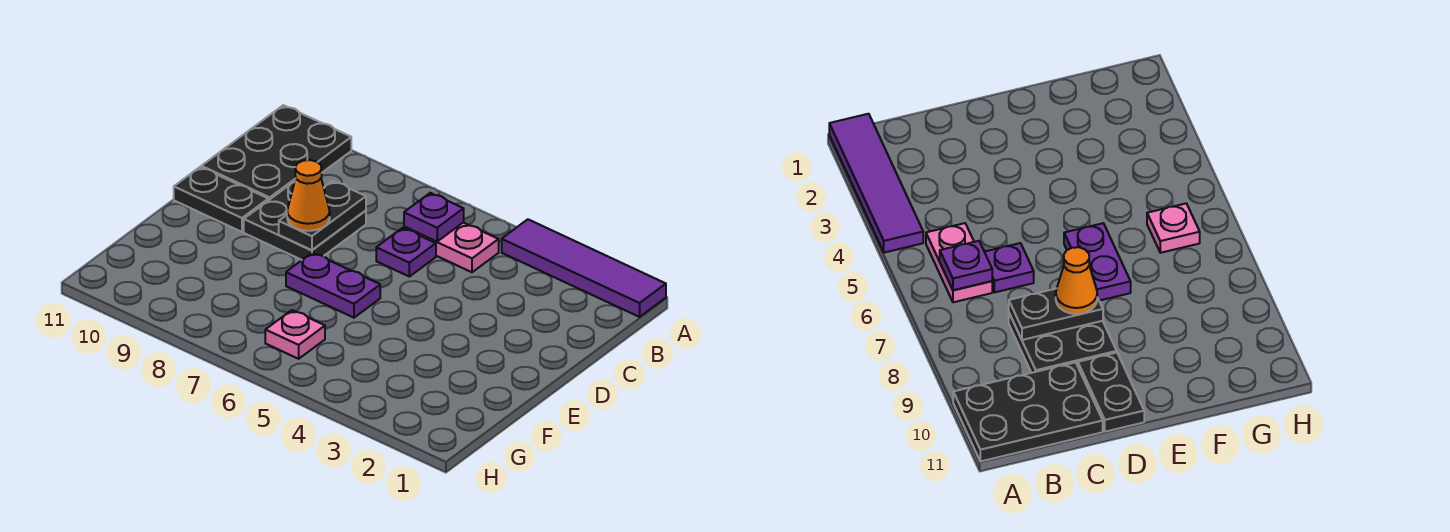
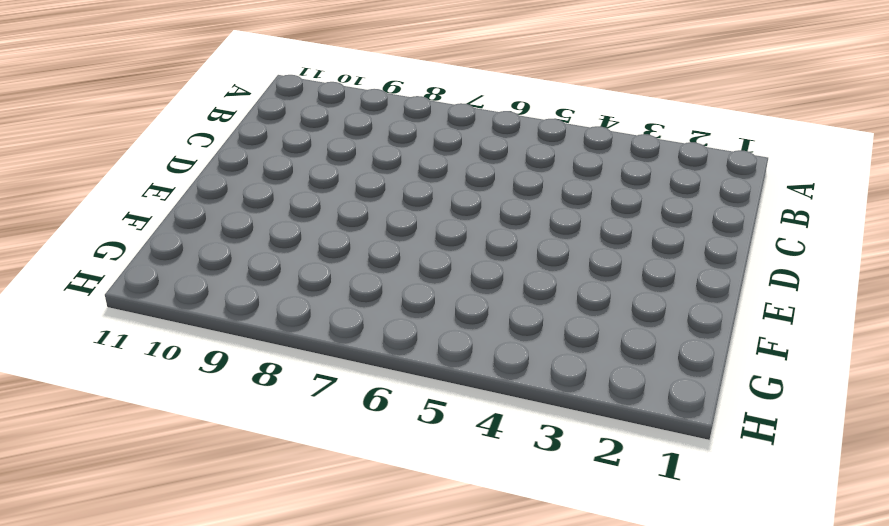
none -> purple 1x4 tile [502,219,666,317]
none -> black 2x3 plate [201,105,351,200]

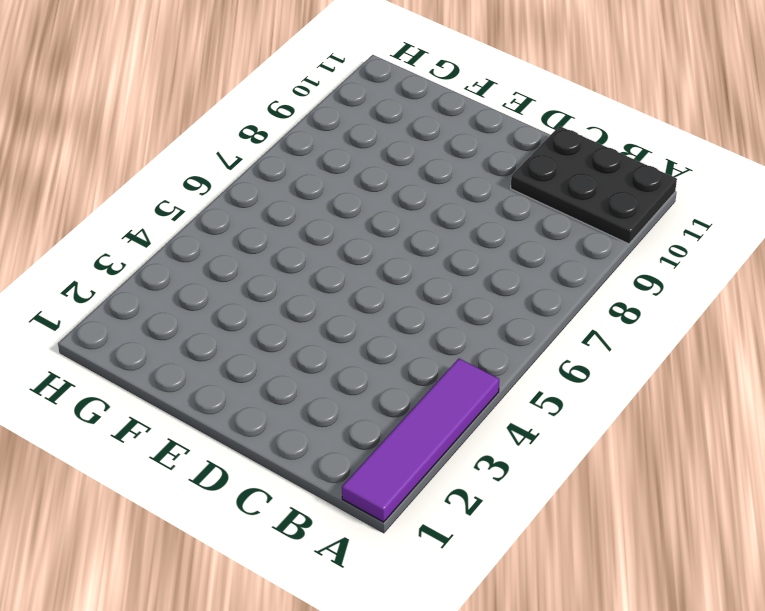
none -> pink 1x2 plate [404,223,499,272]
none -> purple 1x1 plate [376,228,436,277]

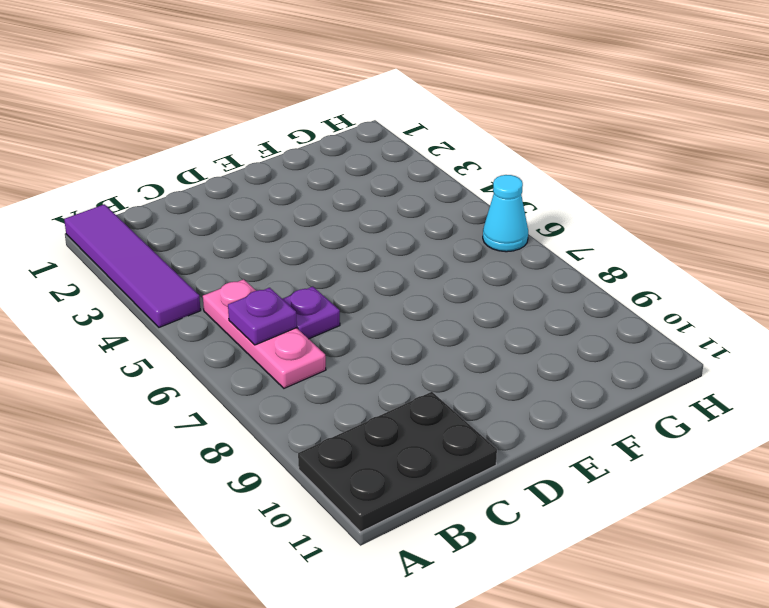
pink 1x3 plate [203,279,326,388] -> pink 1x2 plate [404,223,499,272]
cyan 1x1 cone [483,175,528,252] -> none
none -> black 2x2 plate [244,181,366,260]
none -> black 1x2 plate [174,167,268,232]

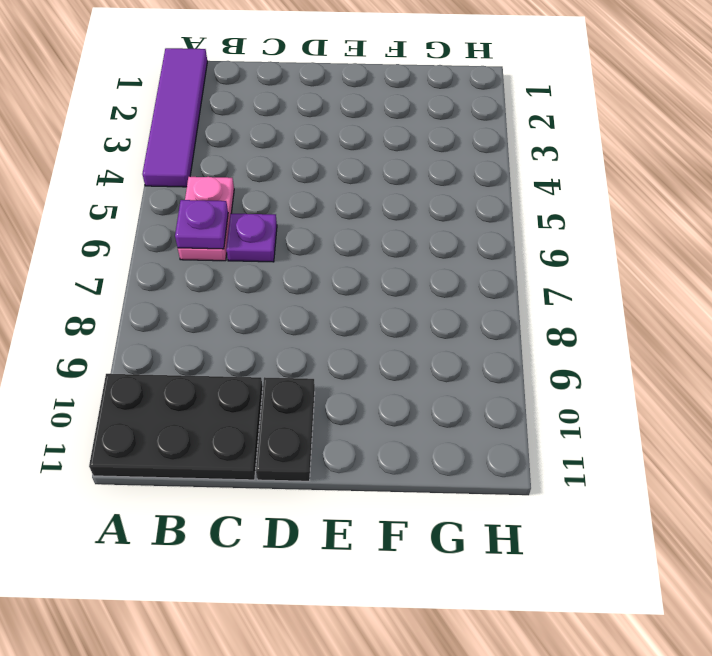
none -> black 2x2 plate [244,181,366,260]
none -> purple 1x2 plate [286,253,380,318]

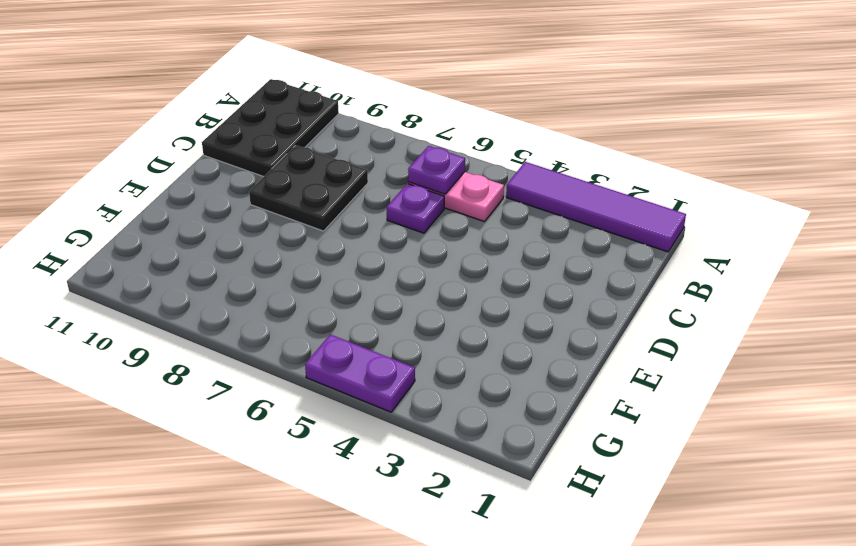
purple 1x2 plate [305,334,415,412] -> purple 1x2 plate moved to [286,253,380,318]
none -> black 1x2 plate [174,167,268,232]
none -> pink 1x1 plate [265,310,325,359]

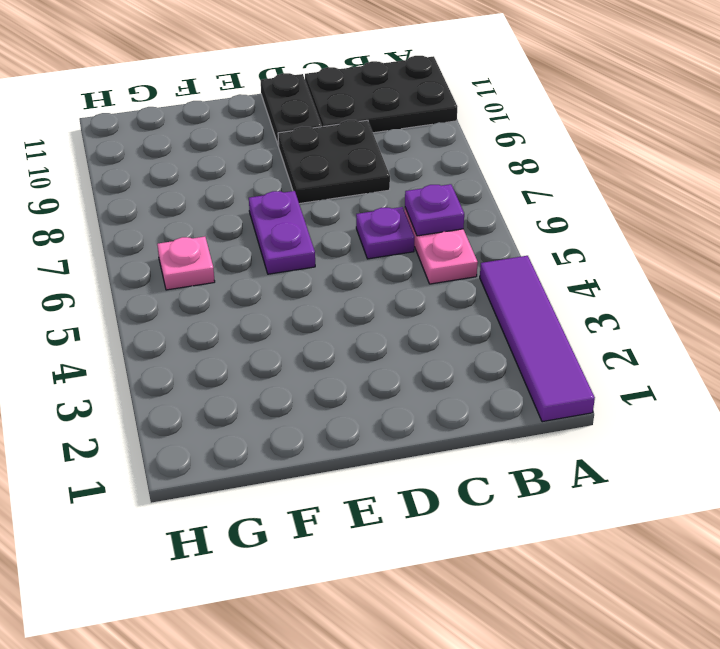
none -> black 1x2 plate [279,181,366,250]
none -> orange 1x1 cone [287,160,330,231]

